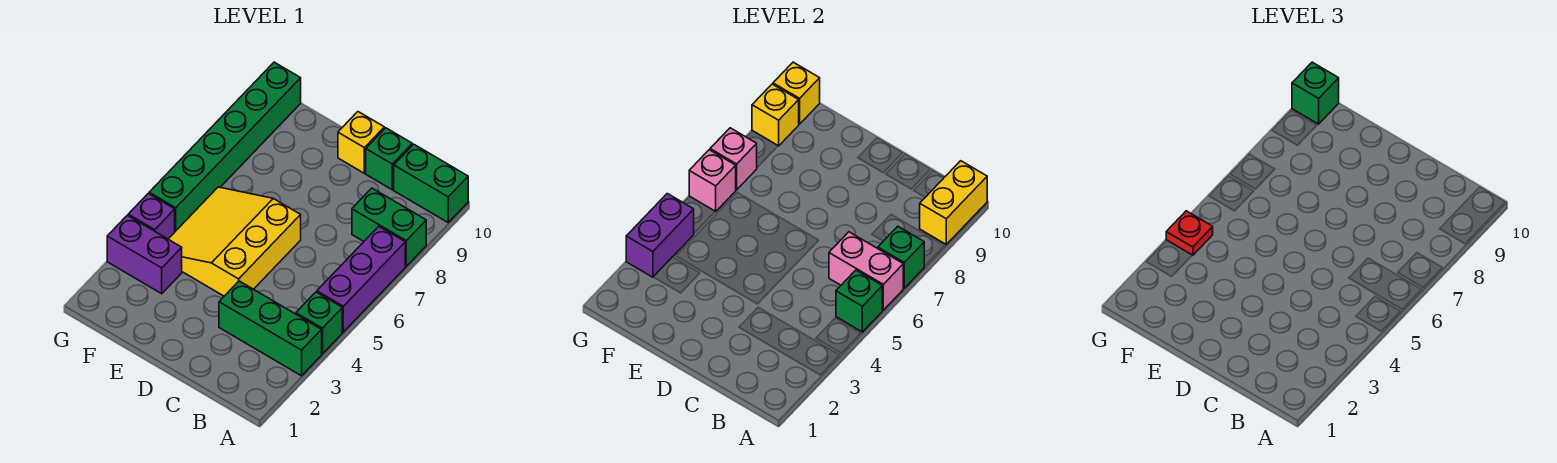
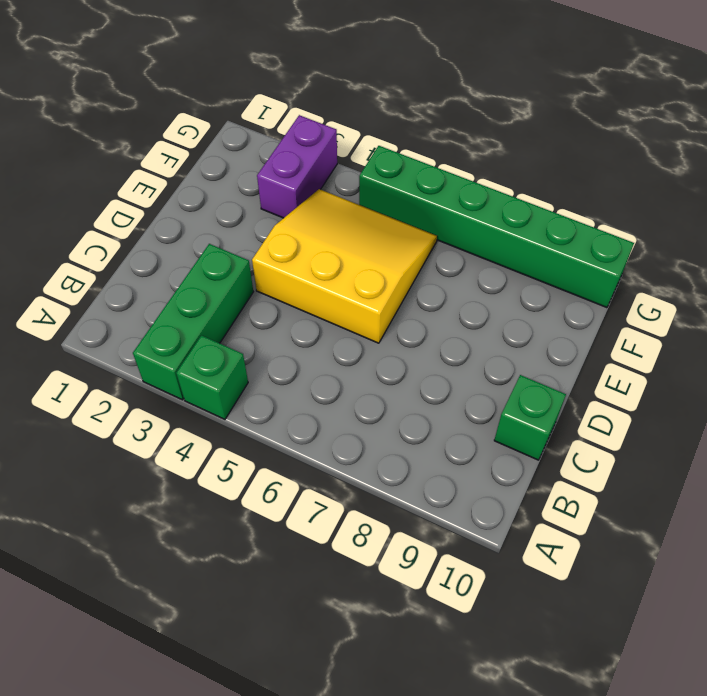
none -> purple 1x3 brick [317,226,405,332]
none -> green 1x2 brick [352,188,426,266]
none -> green 1x2 brick [394,144,468,222]

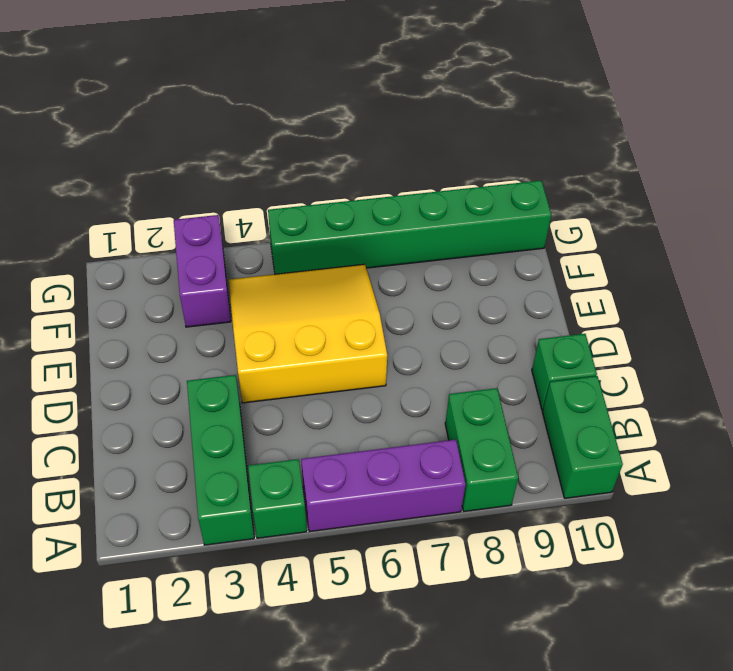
none -> yellow 1x1 brick [338,112,384,173]
none -> purple 1x1 brick [128,194,175,239]
none -> green 1x1 brick [836,270,882,332]

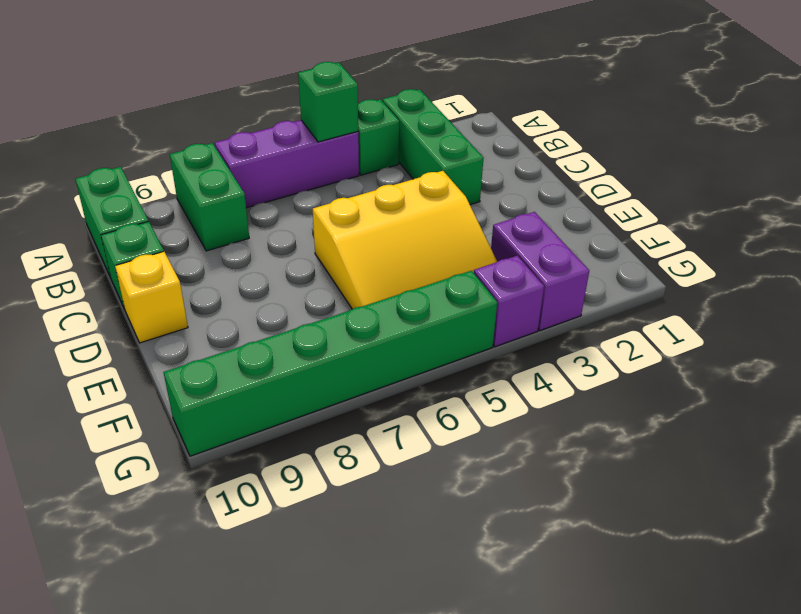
none -> pink 1x2 brick [829,232,903,310]
none -> green 1x1 brick [878,226,924,288]
none -> yellow 1x2 brick [920,161,987,244]

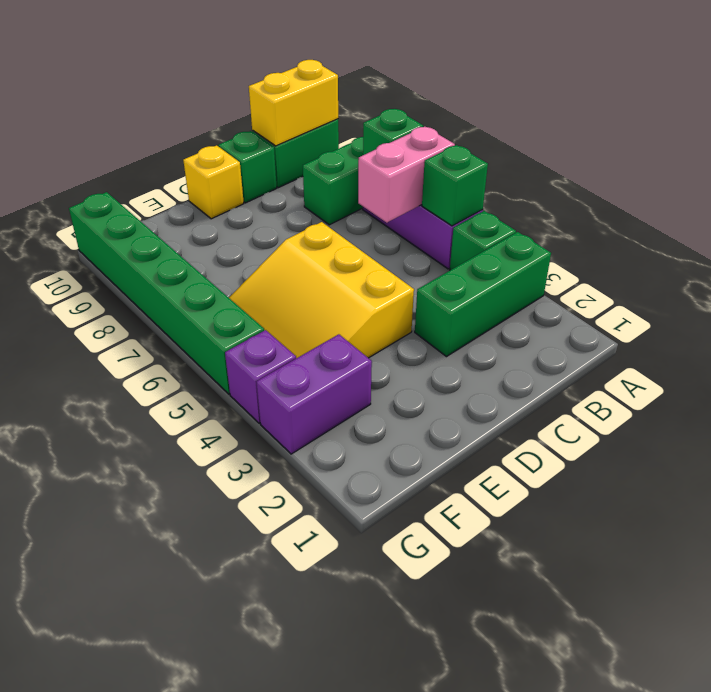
yellow 1x2 brick [249,60,338,146] -> yellow 1x2 brick turned to [920,161,987,244]
none -> purple 1x2 brick [626,194,694,277]
none -> pink 1x1 brick [689,150,736,212]
none -> pink 1x1 brick [710,128,757,190]

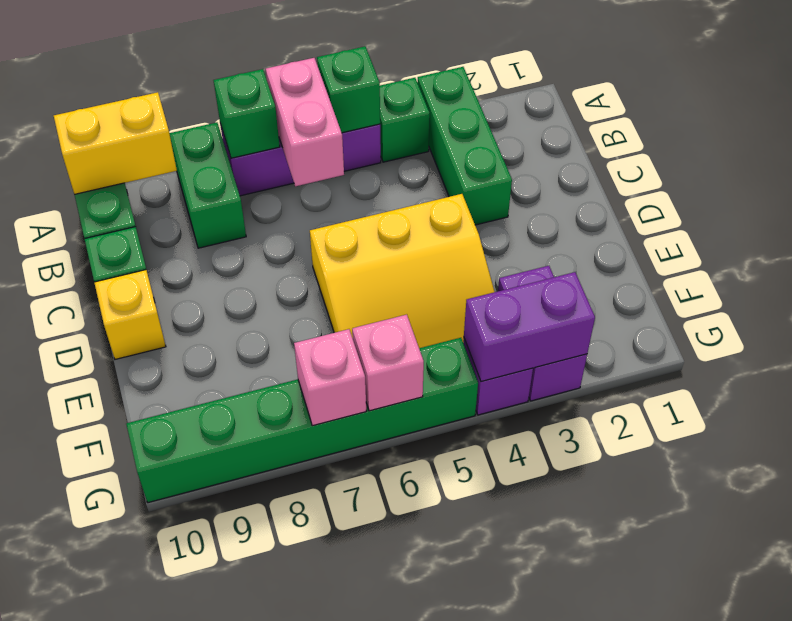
none -> yellow 1x1 brick [752,84,799,146]
none -> yellow 1x1 brick [773,62,820,124]
none -> red 1x1 plate [1166,211,1213,255]

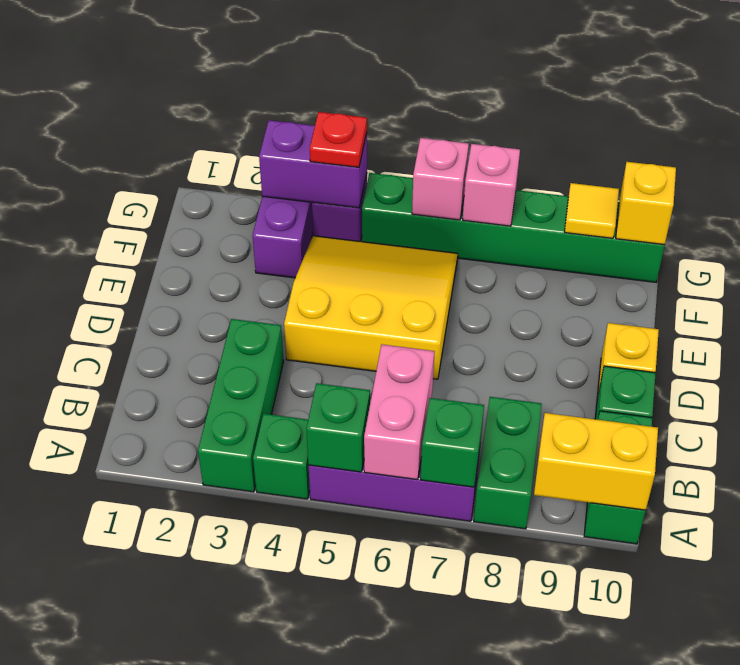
yellow 1x1 tile [565,183,619,238] -> yellow 1x1 brick [752,84,799,146]
none -> green 1x1 brick [1292,62,1339,124]

